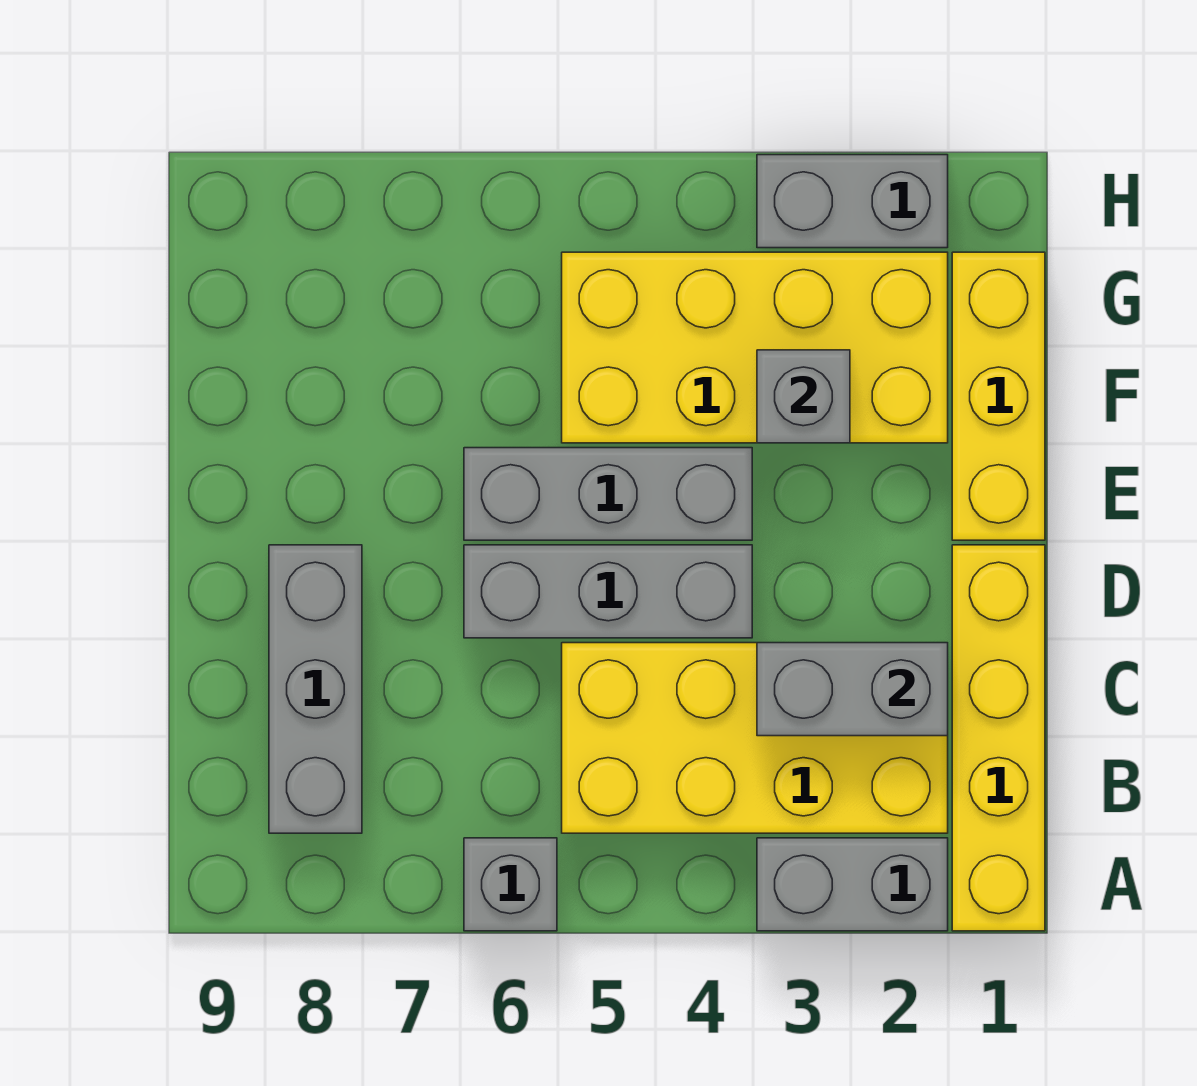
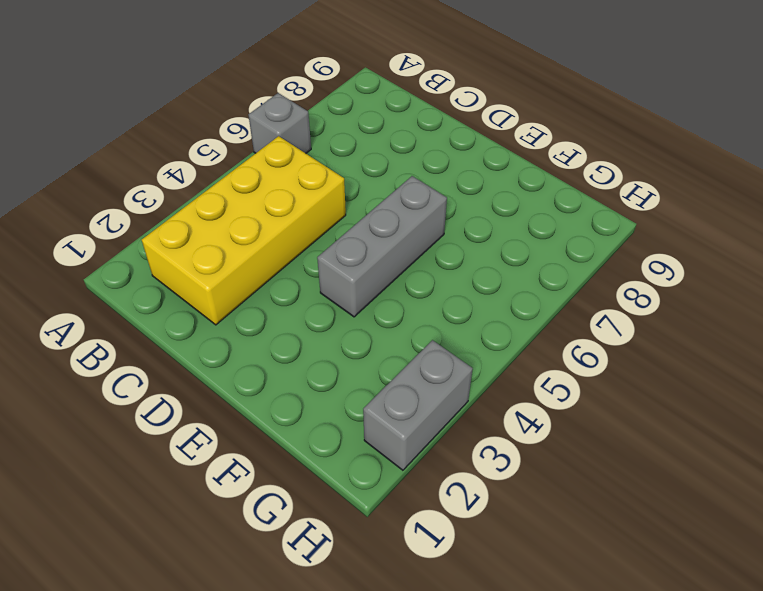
none -> yellow 1x4 brick [952,545,1045,931]
none -> grey 1x2 brick [757,838,948,931]
none -> grey 1x3 brick [269,545,362,833]

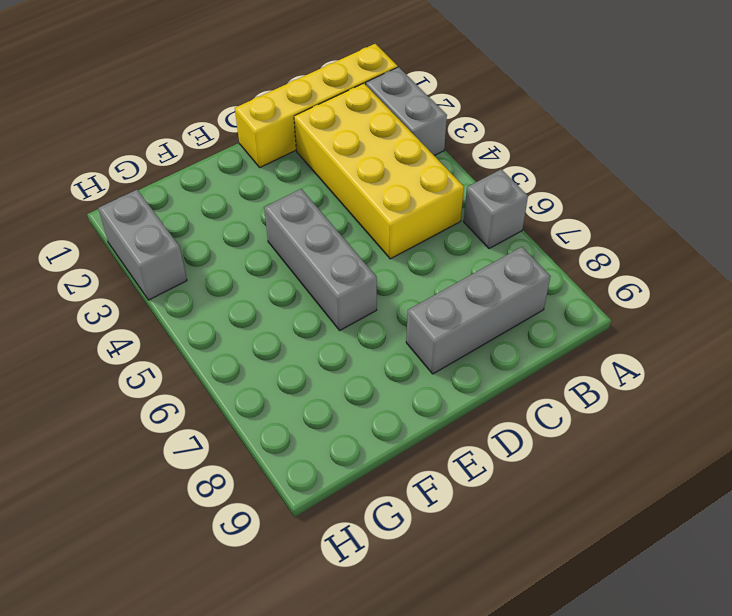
none -> grey 1x3 brick [464,545,752,638]
none -> yellow 1x3 brick [952,252,1045,540]
none -> yellow 2x4 brick [562,252,948,443]

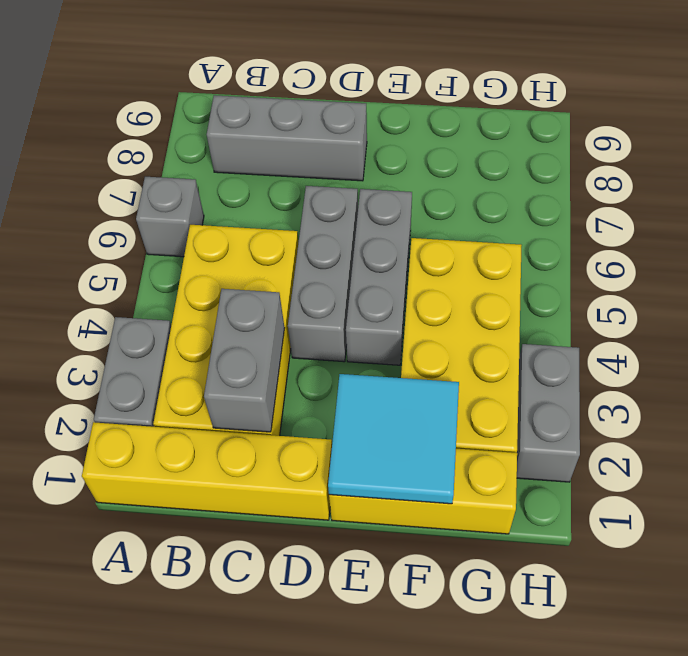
cyan 2x2 tile [328,374,459,504] -> none
none -> grey 1x1 brick [757,350,850,443]

